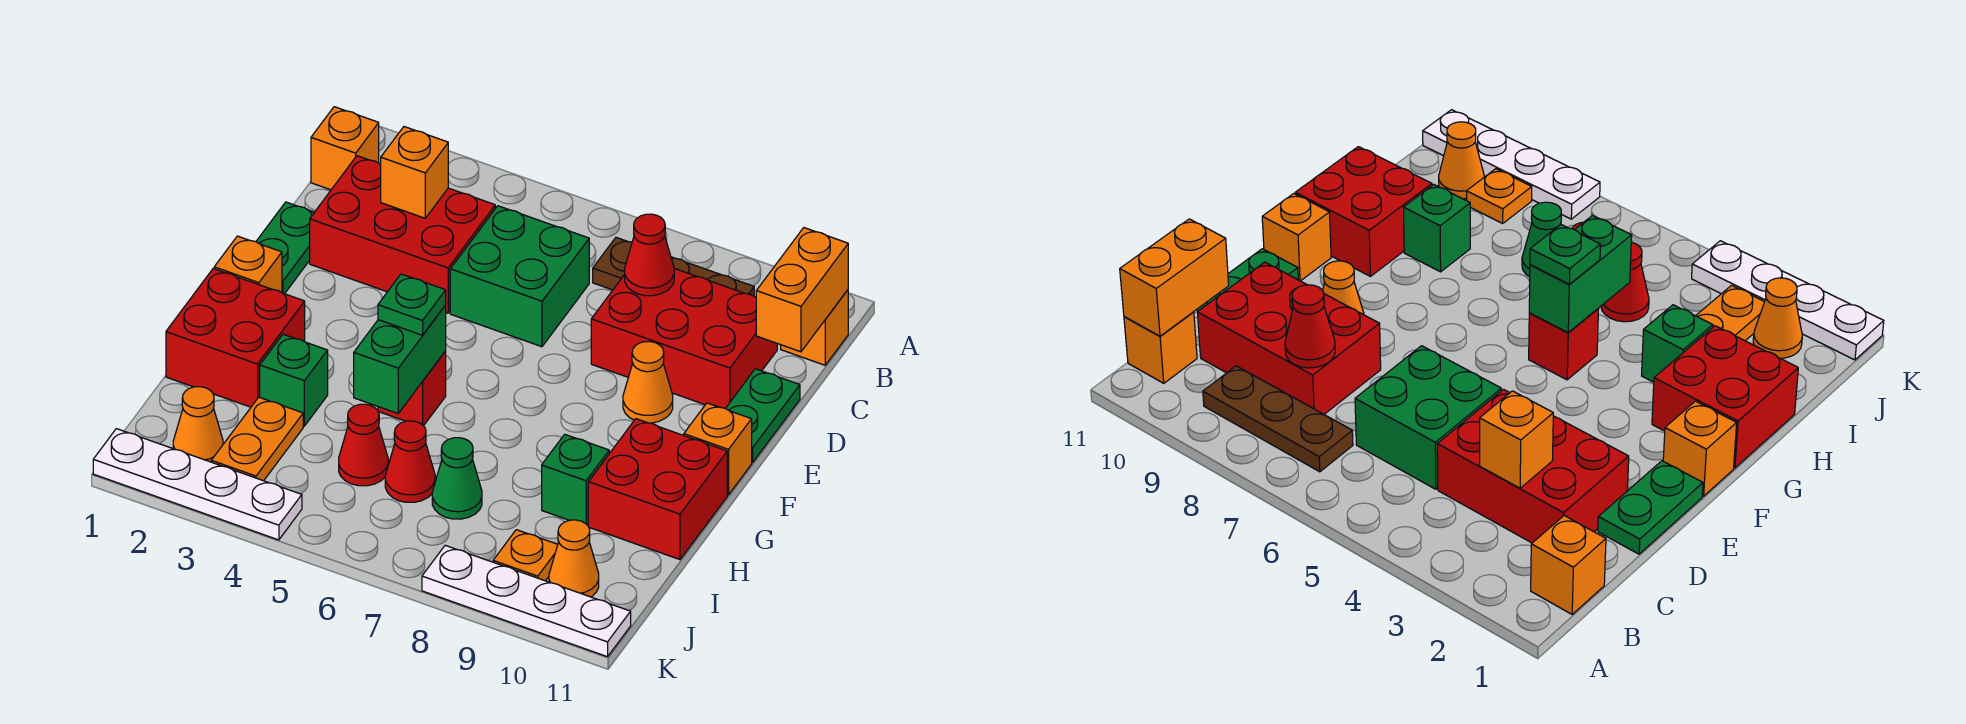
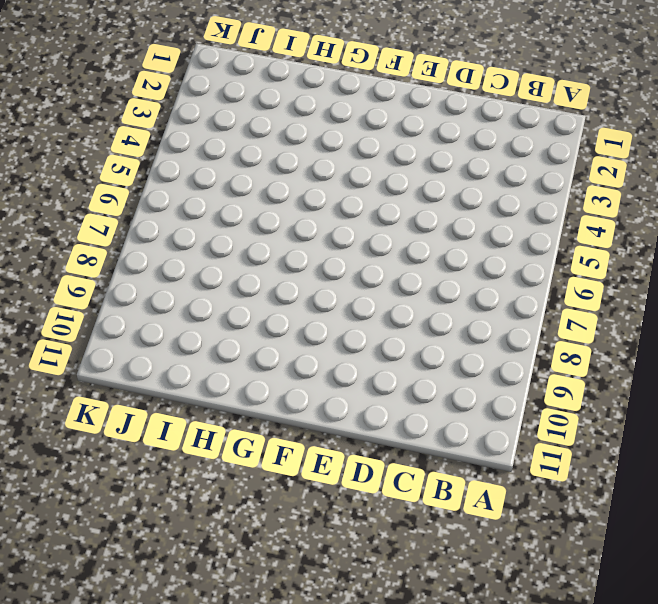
none -> orange 1x1 brick [311,107,379,190]
none -> brown 1x3 plate [593,237,754,296]
none -> orange 1x1 brick [781,290,848,365]
none -> red 2x3 brick [310,156,495,313]

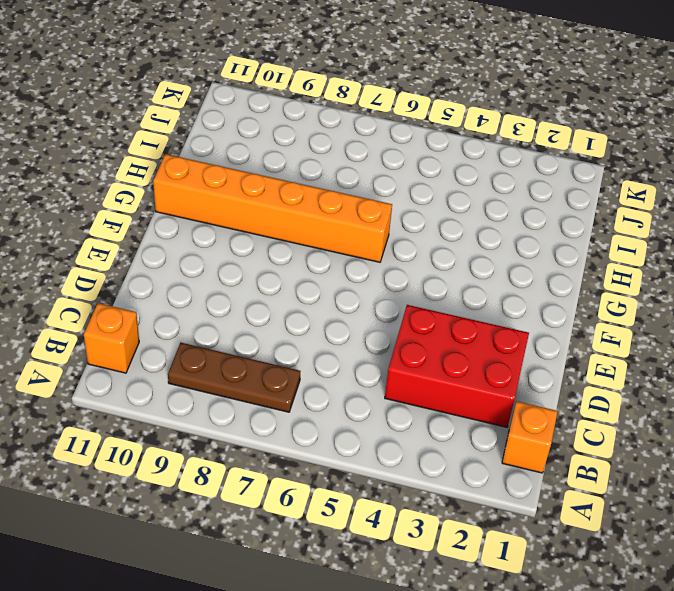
orange 1x6 brick [153,154,392,262] -> red 2x2 brick [588,419,727,559]
none -> green 2x2 brick [450,206,589,347]
none -> red 2x3 brick [591,268,777,408]
none -> green 1x2 plate [256,202,314,294]
none -> green 1x2 plate [726,369,800,462]

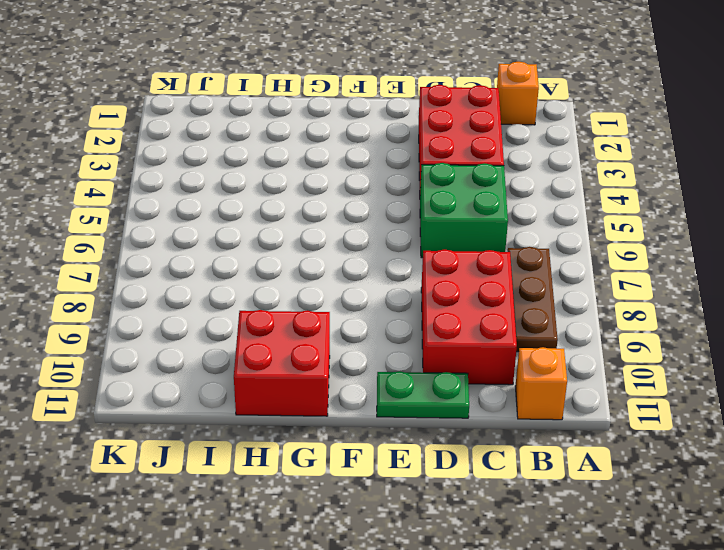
none -> green 1x2 plate [256,202,314,294]
none -> orange 1x1 cone [623,342,673,423]
none -> orange 1x1 brick [214,236,282,292]
none -> orange 1x1 brick [684,403,752,495]

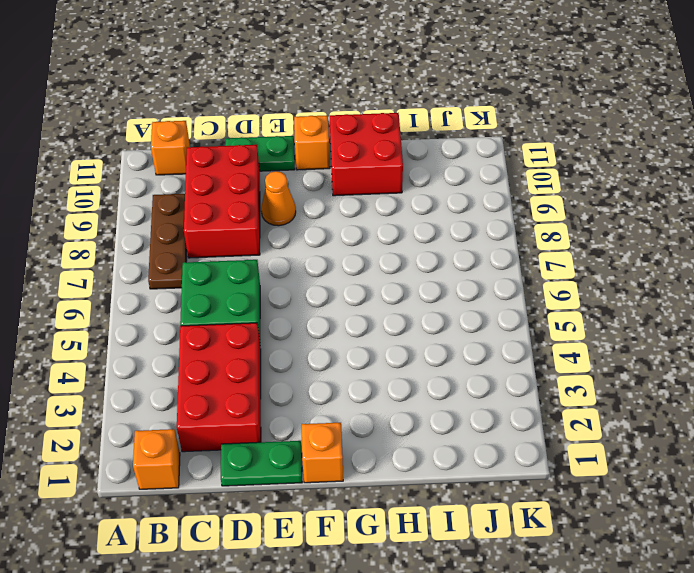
none -> red 2x2 brick [166,269,305,407]
none -> red 1x1 brick [378,351,446,426]
none -> green 1x1 brick [260,334,328,426]
none -> green 1x1 brick [542,434,609,525]

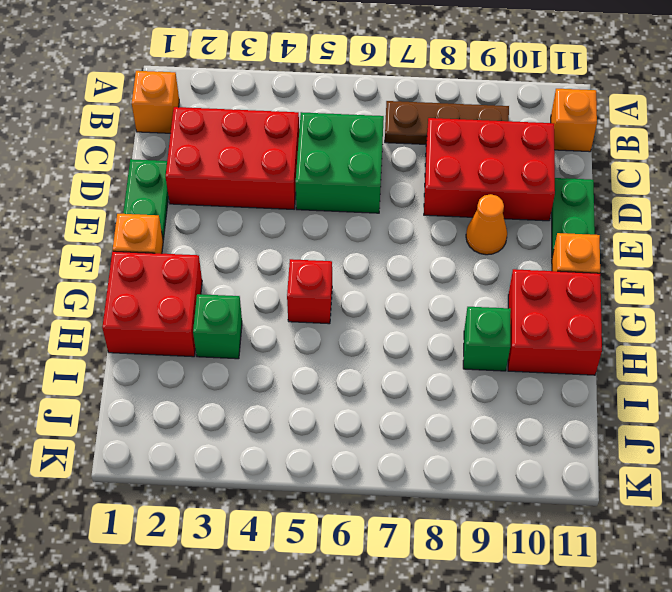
none -> orange 1x2 plate [211,397,303,481]
none -> red 1x1 cone [339,404,388,486]
none -> red 1x1 cone [385,421,435,502]
none -> green 1x1 cone [432,438,482,519]

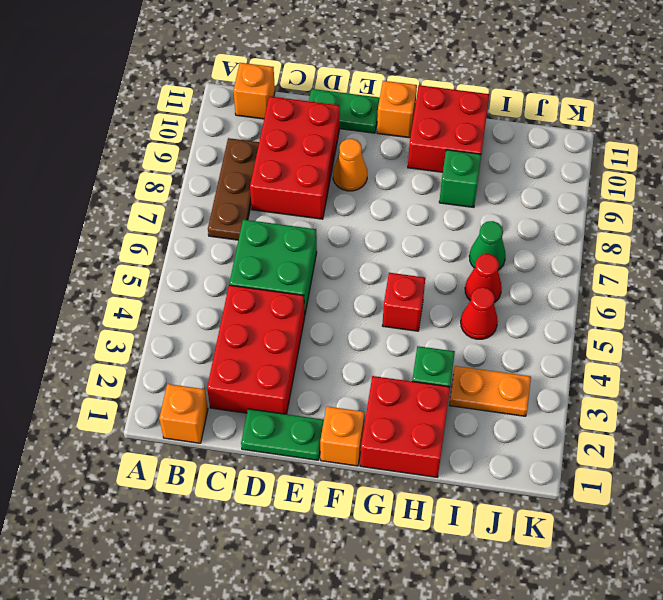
none -> orange 1x1 cone [173,387,223,462]
none -> orange 1x1 plate [493,530,558,581]
none -> orange 1x1 cone [549,520,599,597]
none -> white 1x4 plate [93,429,302,540]

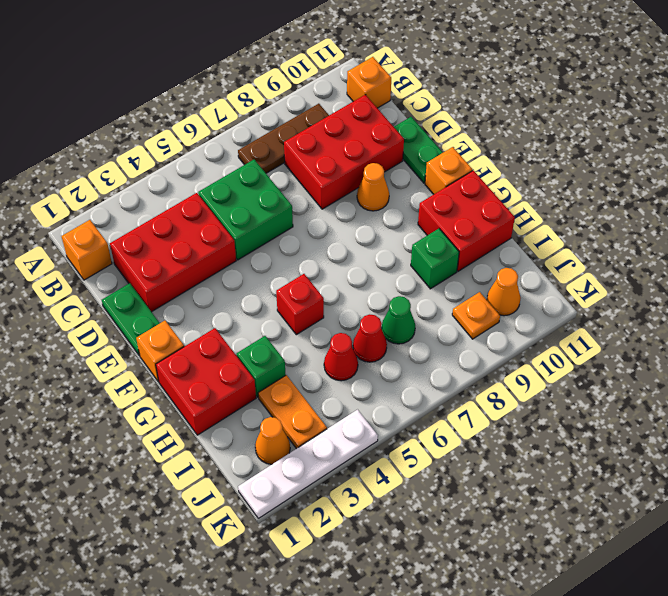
none -> white 1x4 plate [422,545,631,657]
none -> orange 1x2 brick [756,228,848,352]
none -> orange 1x1 brick [381,127,448,218]
none -> red 1x1 cone [625,214,674,296]

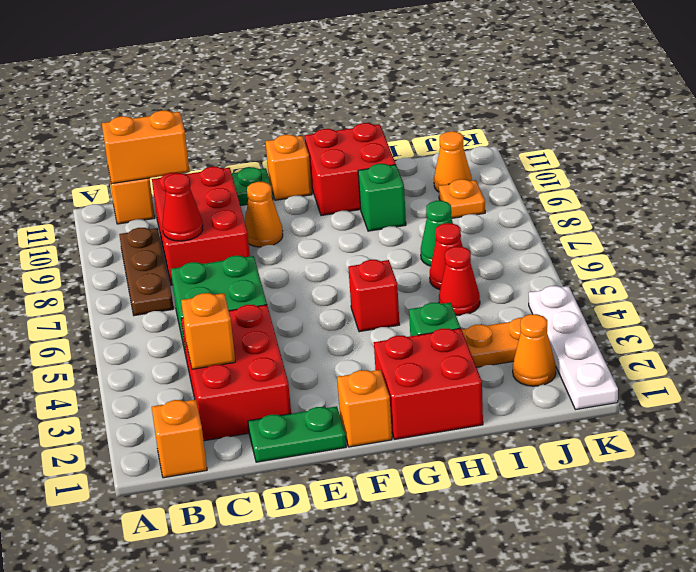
none -> white 1x4 plate [422,545,631,657]
none -> green 1x2 brick [354,305,446,413]
none -> green 1x1 plate [378,274,446,335]

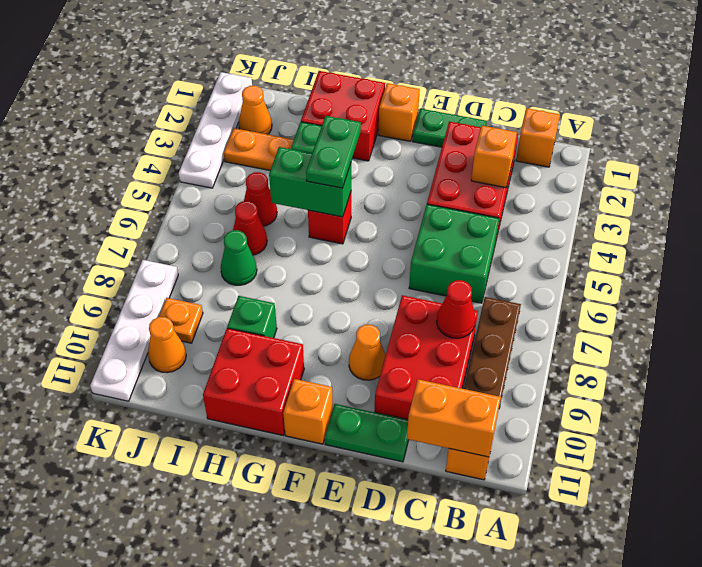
green 1x2 plate [306,116,361,188] -> green 1x1 plate [378,274,446,335]

